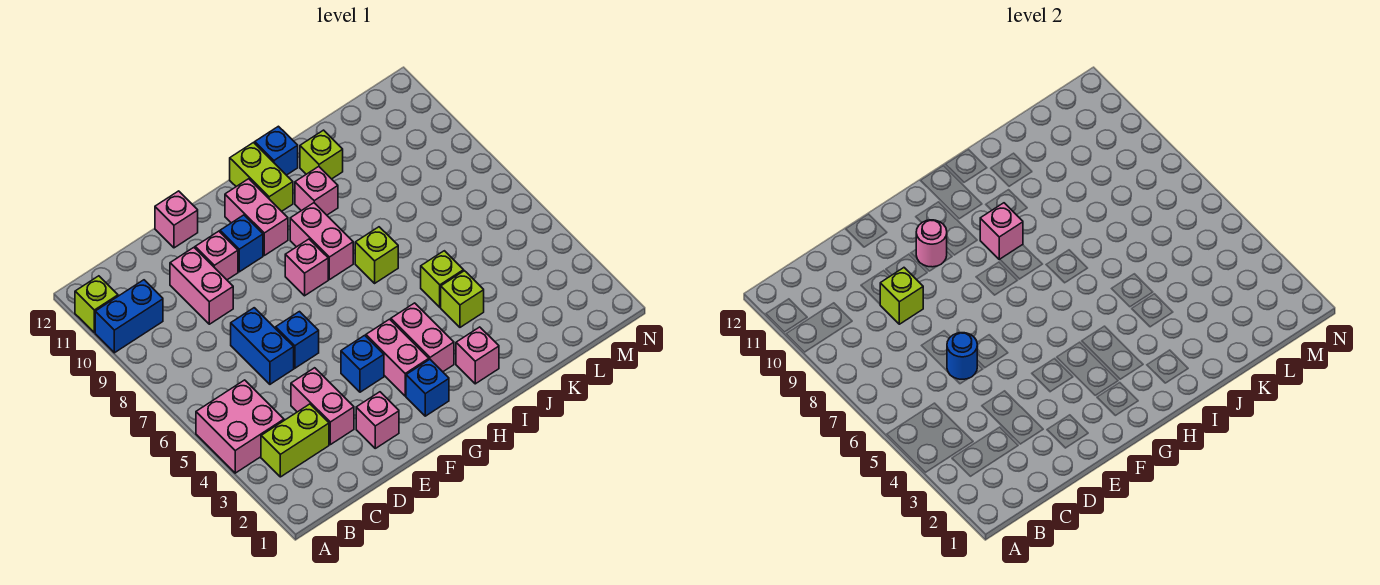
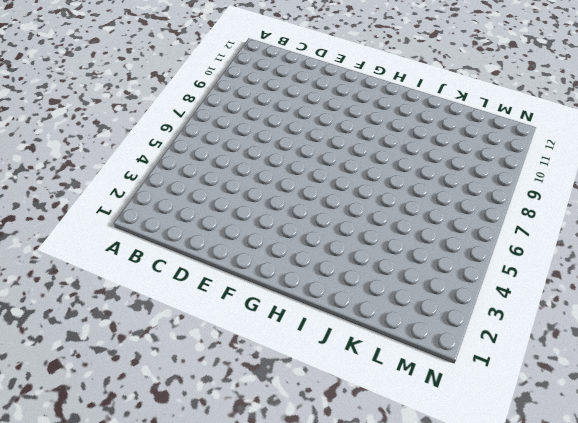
none -> pink 2x2 brick [196,380,284,473]
none -> blue 1x2 brick [95,280,163,353]
none -> lime 1x1 brick [75,276,118,333]
none -> lime 1x2 brick [261,404,329,477]

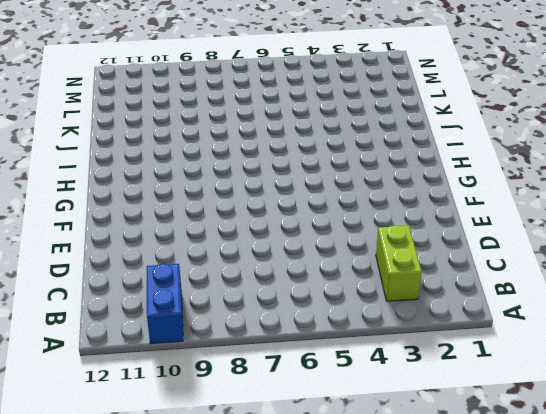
none -> pink 2x2 brick [196,380,284,473]
none -> lime 1x1 brick [75,276,118,333]
none -> pink 1x2 brick [291,368,354,445]
none -> blue 1x2 brick [231,308,294,384]

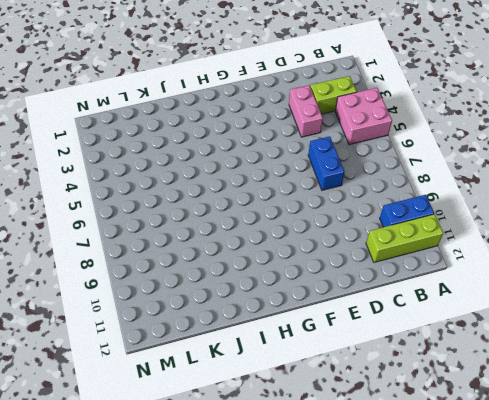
lime 1x3 brick [366,214,443,262] -> lime 1x1 brick [75,276,118,333]
none -> pink 1x2 brick [170,248,233,324]
none -> pink 1x1 brick [356,392,399,448]
none -> blue 1x1 brick [276,312,319,368]
none -> pink 1x1 brick [195,231,238,280]

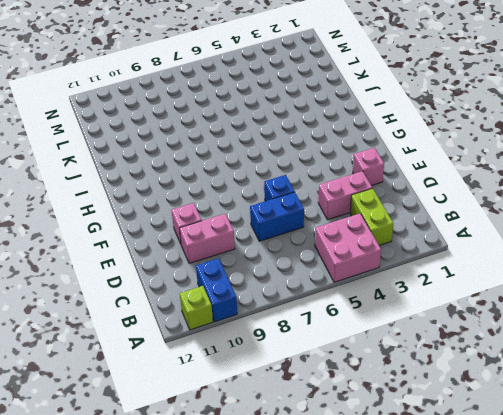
none -> pink 1x1 brick [155,191,198,248]
none -> blue 1x1 brick [341,335,384,392]
none -> blue 1x1 brick [220,215,263,272]
none -> blue 1x1 brick [406,360,449,416]

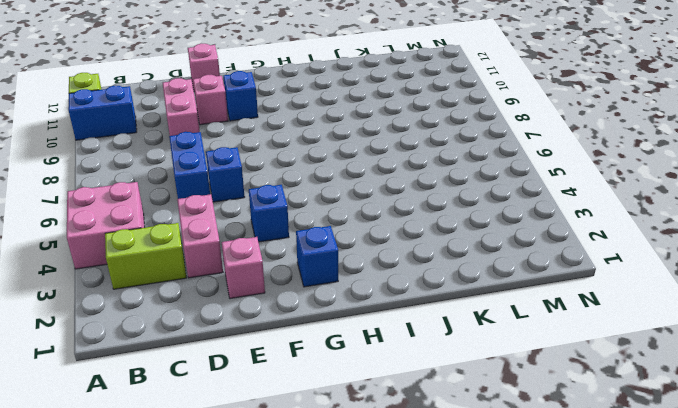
none -> pink 1x2 brick [366,319,429,396]
none -> pink 1x1 brick [285,239,328,296]
none -> pink 1x2 brick [225,179,288,255]
none -> pink 1x2 brick [391,303,454,372]

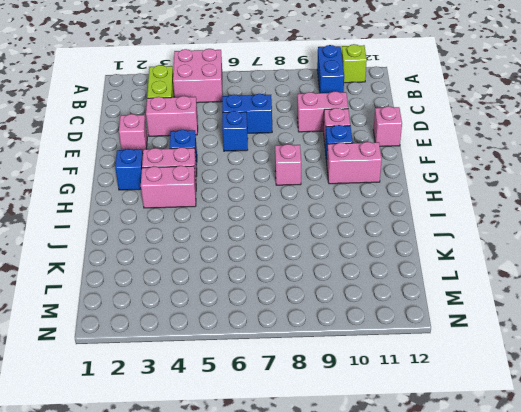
none -> pink 1x2 brick [290,203,353,280]
none -> lime 1x2 brick [230,143,293,211]
none -> pink 1x1 brick [456,327,499,384]
none -> lime 1x1 brick [355,227,398,283]

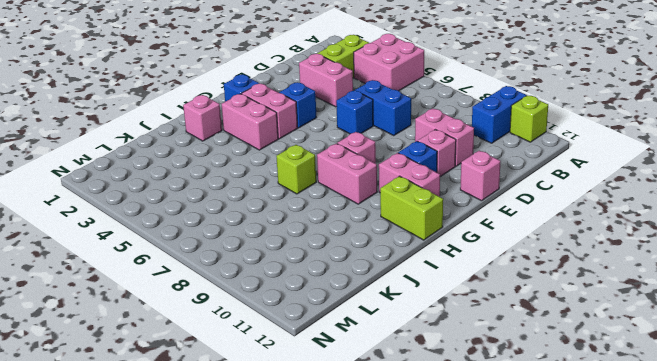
none -> pink 1x1 brick [356,392,399,448]
none -> pink 1x1 brick [295,167,338,215]
none -> blue 1x1 brick [255,126,298,175]
none -> lime 1x1 brick [441,271,484,327]

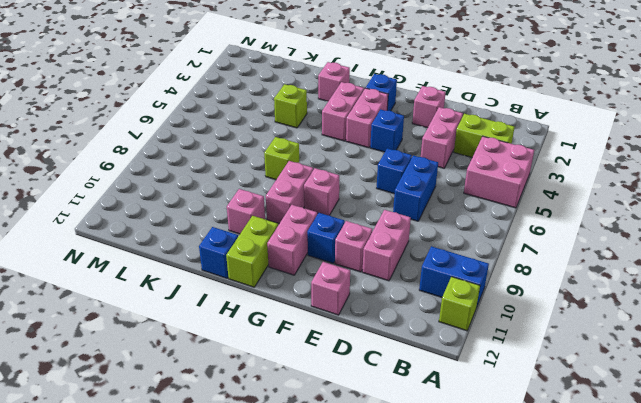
none -> lime 1x1 brick [421,251,464,307]
none -> lime 1x1 brick [300,130,343,179]
none -> blue 1x1 round brick [947,333,977,379]
none -> lime 1x1 brick [880,268,923,324]

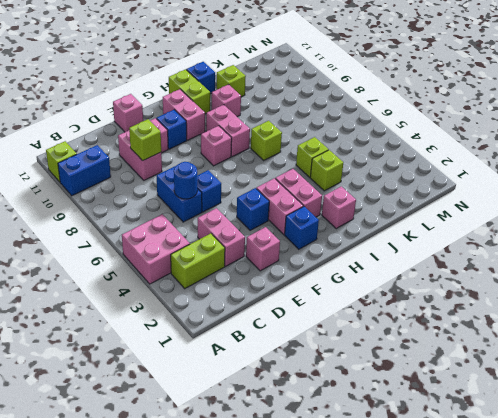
none -> pink 1x1 round brick [916,220,947,267]
none -> pink 1x1 brick [980,203,1023,260]

